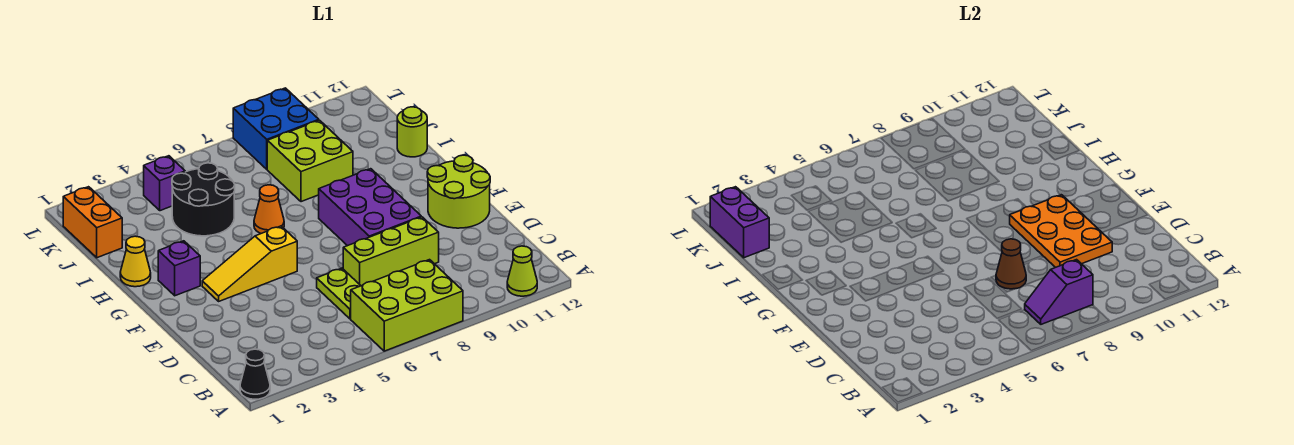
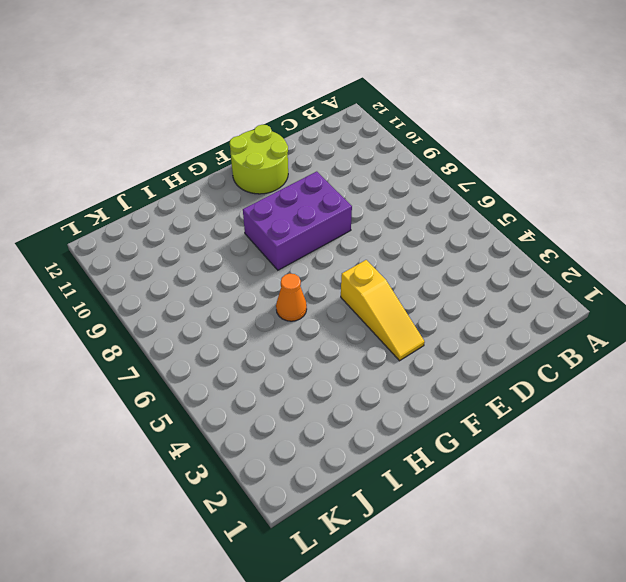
none -> black 1x1 cone [240,349,270,399]
none -> lime 2x3 brick [351,260,463,351]
none -> lime 1x1 cone [507,246,537,296]

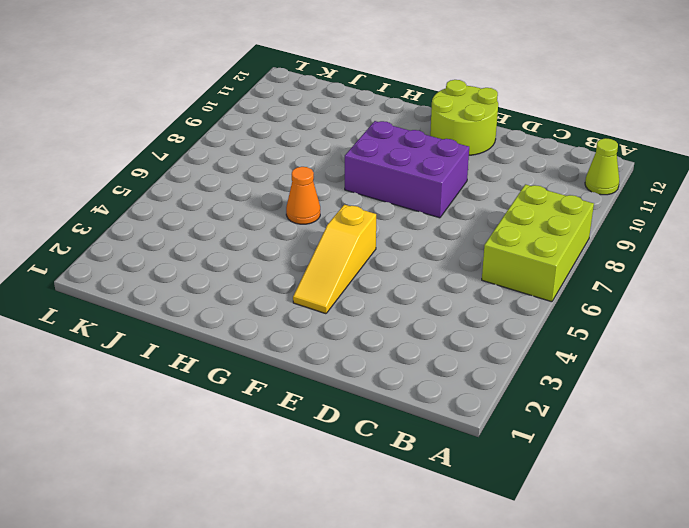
none -> black 1x1 cone [240,349,270,399]
none -> lime 1x2 plate [317,268,361,319]
none -> lime 1x3 brick [343,217,439,286]

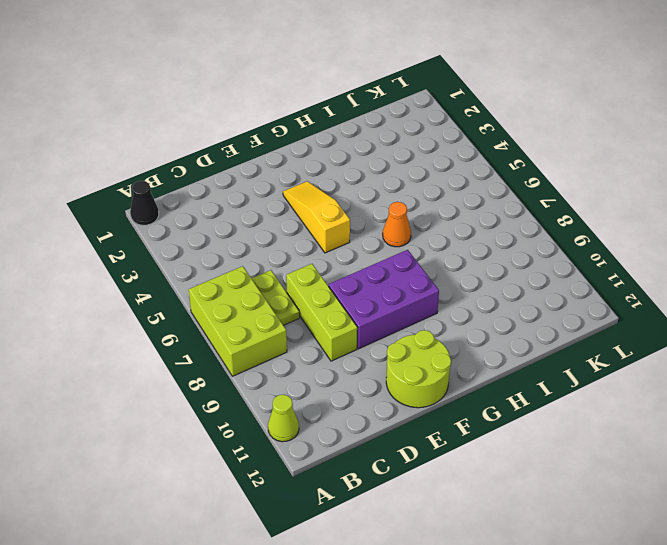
lime 1x2 plate [252,270,300,325] -> lime 1x2 plate turned to [317,268,361,319]
none -> purple 1x1 brick [158,241,200,296]
none -> yellow 1x1 cone [120,236,151,287]
none -> black 2x2 round brick [172,163,235,236]

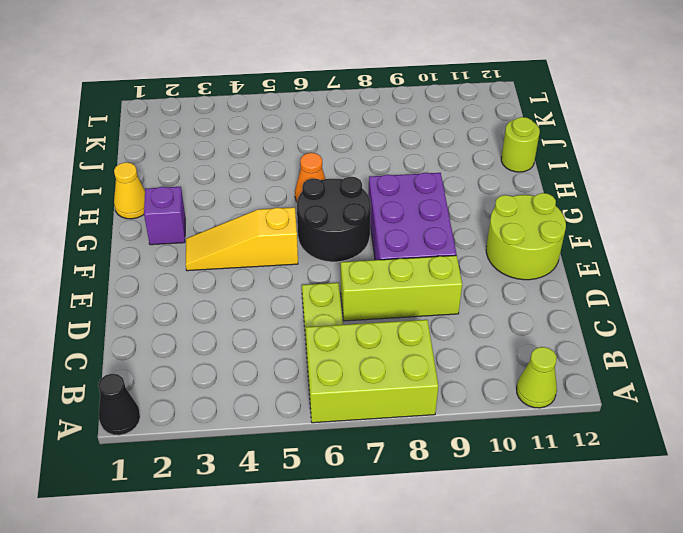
black 2x2 round brick [297,177,371,262] -> black 2x2 round brick moved to [172,163,235,236]
none -> lime 2x2 brick [267,120,353,202]
none -> orange 1x2 brick [63,187,122,258]
none -> purple 1x1 brick [144,156,185,211]

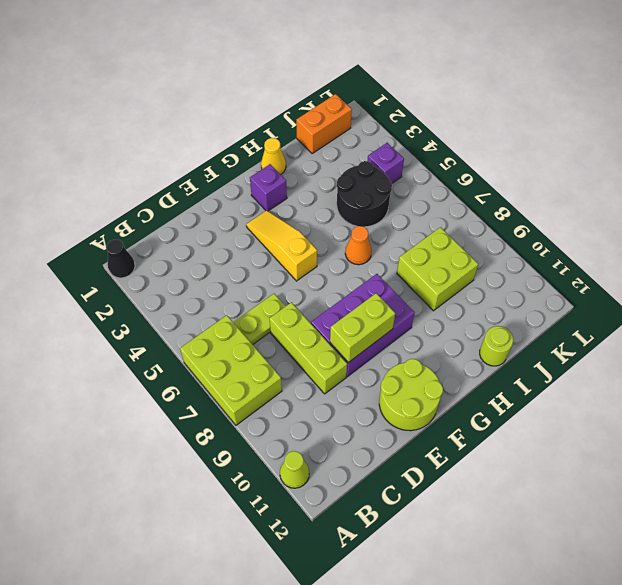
lime 1x2 brick [330,293,395,363] -> orange 2x3 plate [1010,195,1112,268]
none -> blue 2x2 brick [233,88,319,169]
none -> purple 1x2 slope [1025,260,1093,324]
none -> brown 1x1 cone [996,239,1026,289]

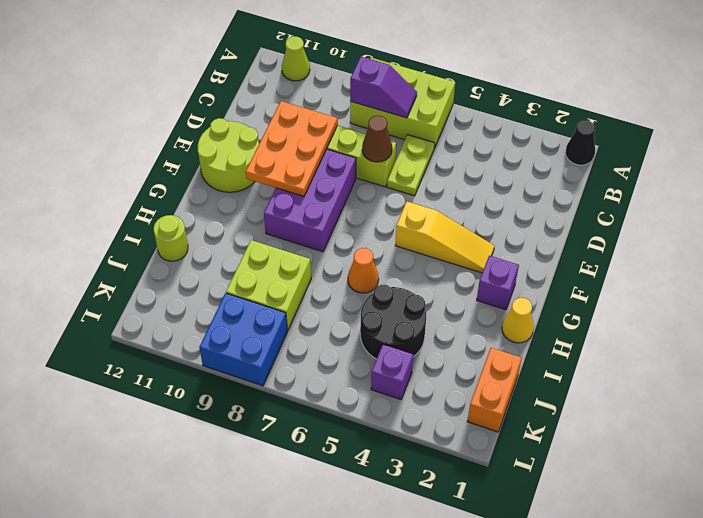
none -> purple 1x2 brick [710,187,769,258]

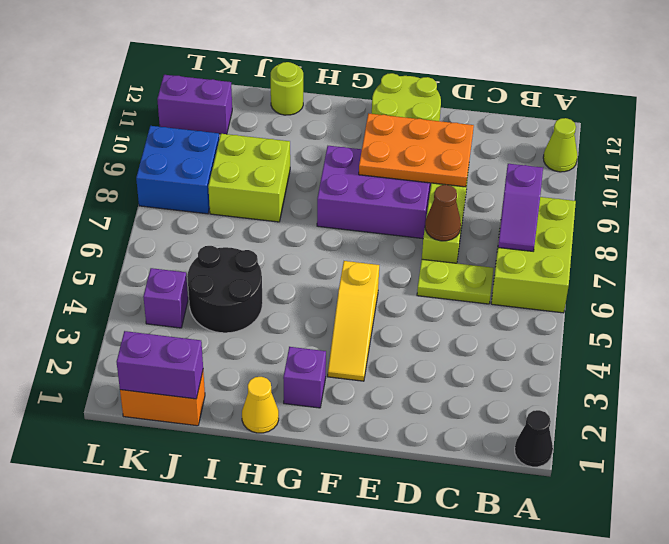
purple 1x2 brick [157,75,232,134] -> none
none -> orange 1x1 cone [254,185,284,233]

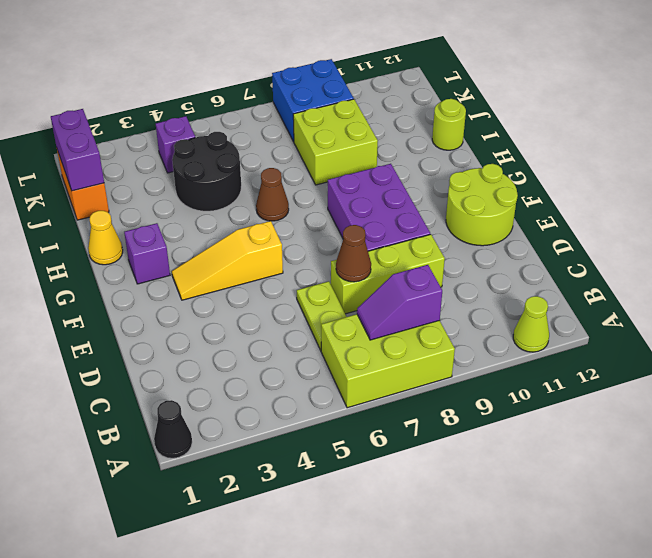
brown 1x1 cone [256,168,289,221] -> orange 1x1 cone [254,185,284,233]
none -> orange 2x3 plate [1010,195,1112,268]

